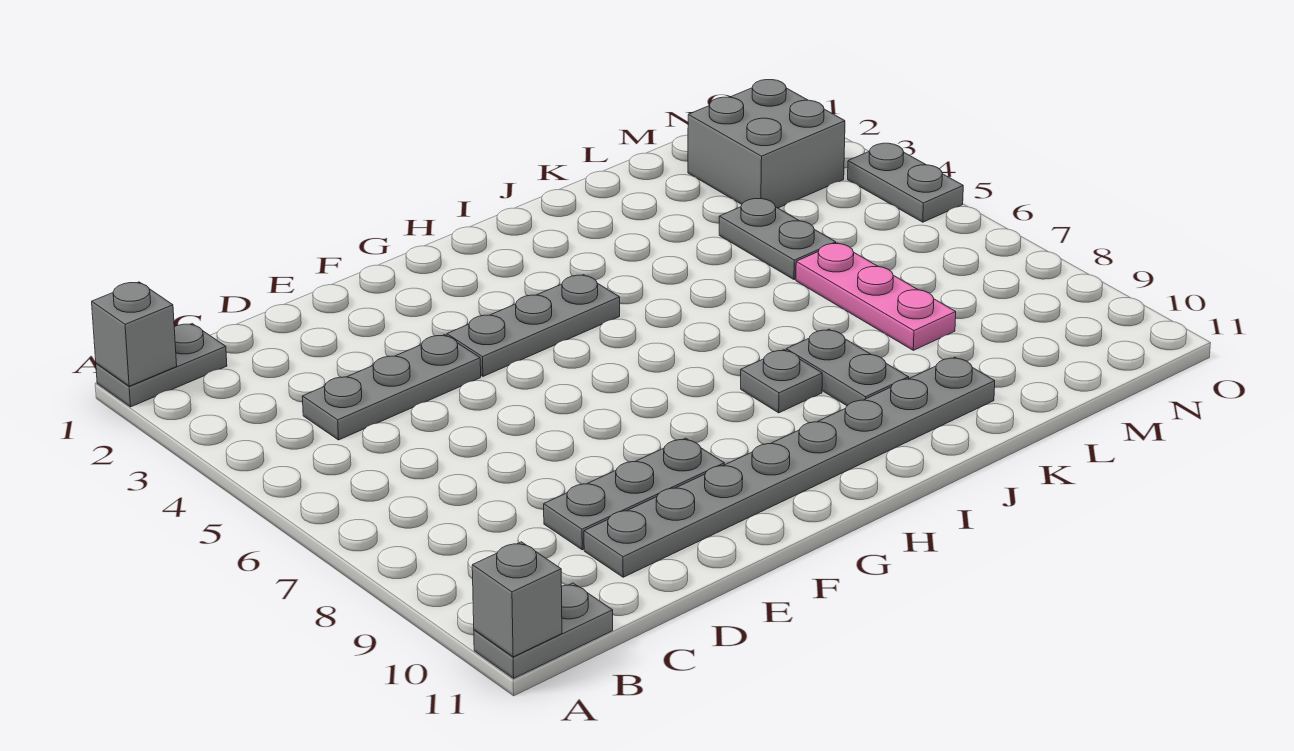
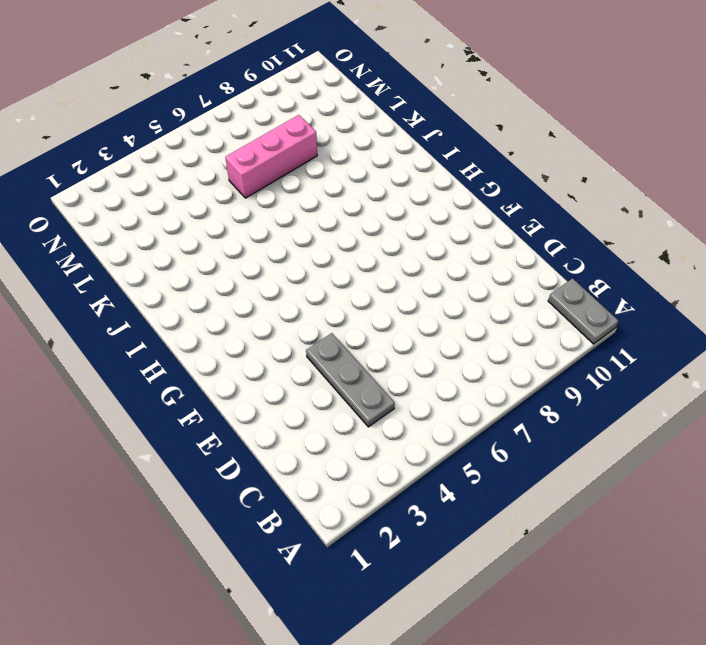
pink 1x3 brick [225,115,317,198] -> pink 1x3 plate [796,243,956,350]
none -> grey 1x2 plate [96,324,227,407]
none -> grey 1x3 plate [544,438,724,550]
none -> grey 1x8 plate [584,357,995,577]

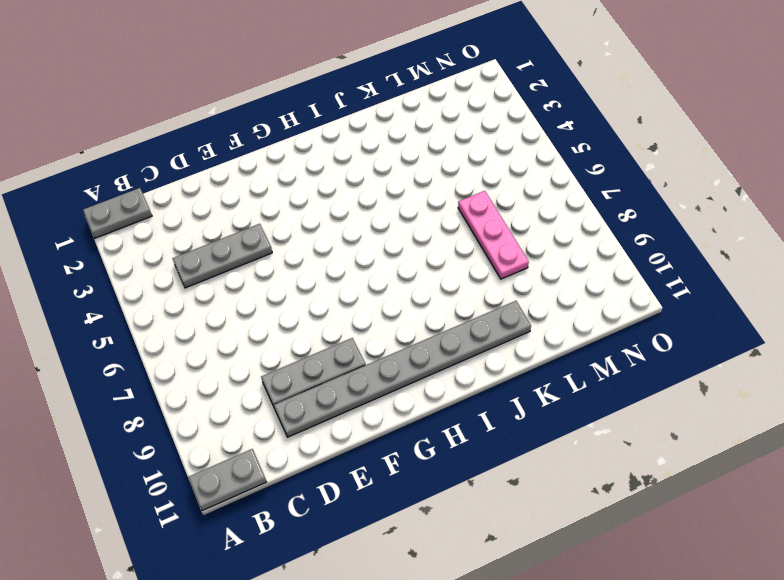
none -> grey 1x3 plate [447,275,620,376]
none -> grey 1x1 plate [741,350,822,413]
none -> grey 1x2 plate [786,329,909,406]

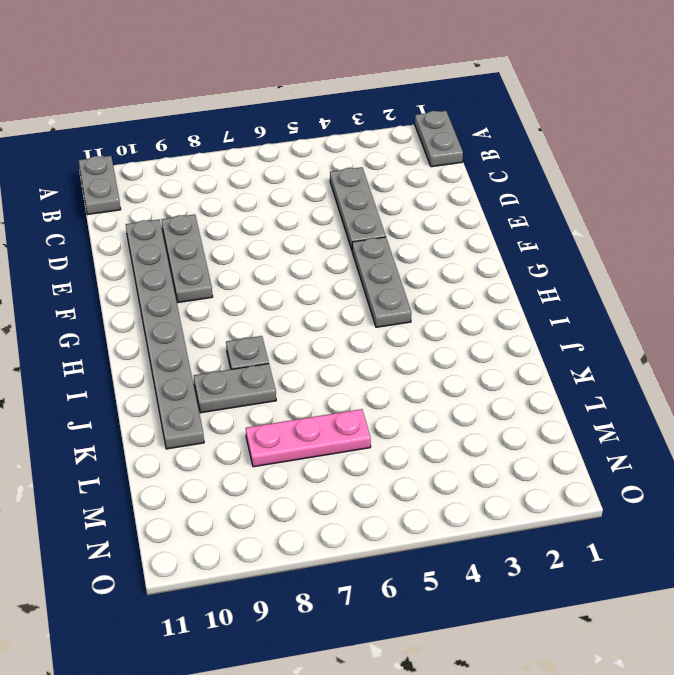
none -> grey 1x2 plate [719,199,836,280]
none -> grey 2x2 brick [688,80,845,208]
none -> grey 1x2 plate [848,143,963,222]

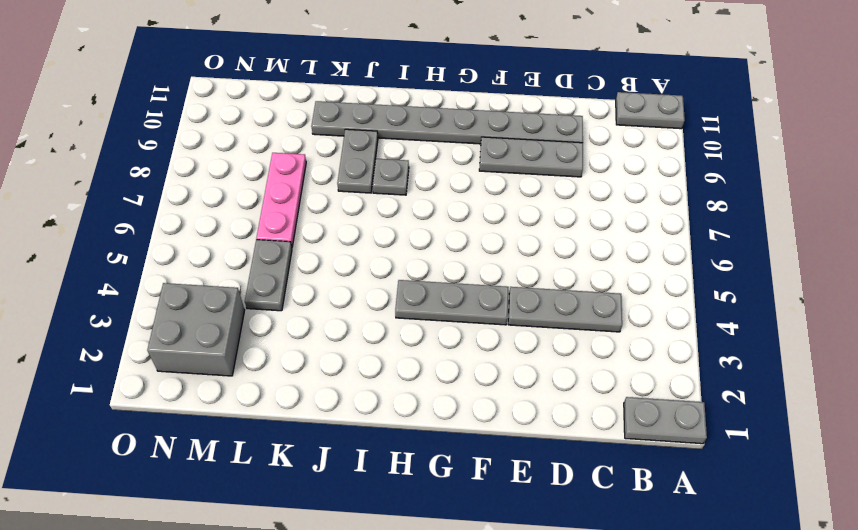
none -> grey 1x2 plate [848,143,963,222]
none -> grey 1x1 brick [92,282,177,386]
none -> grey 1x1 brick [472,542,562,657]

